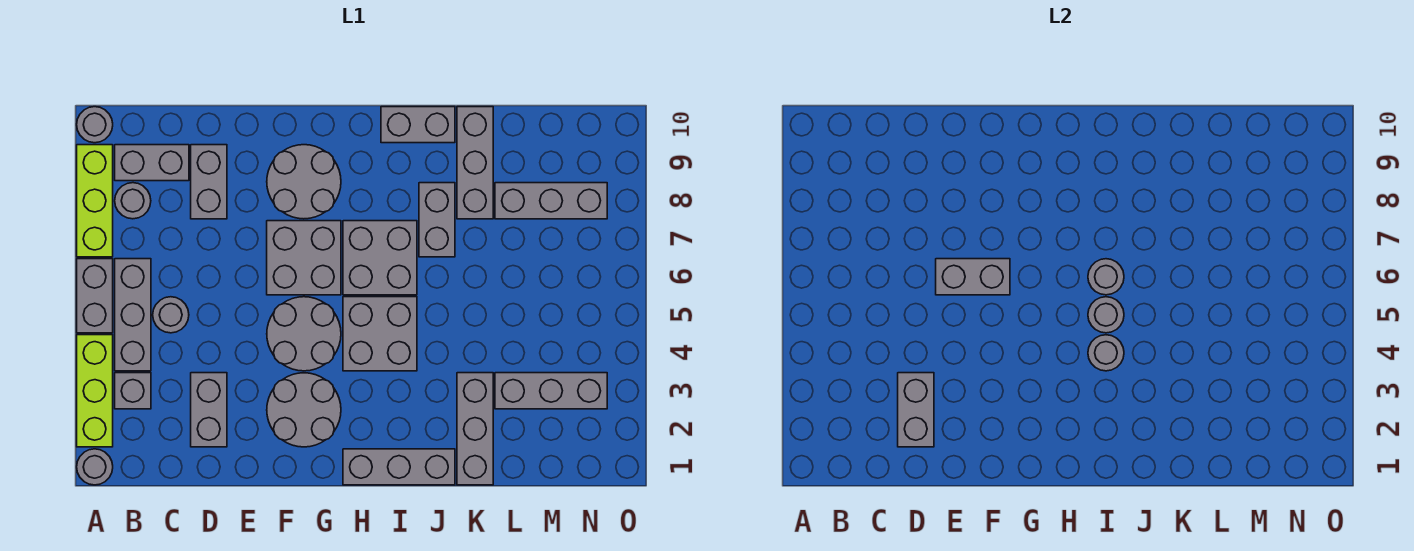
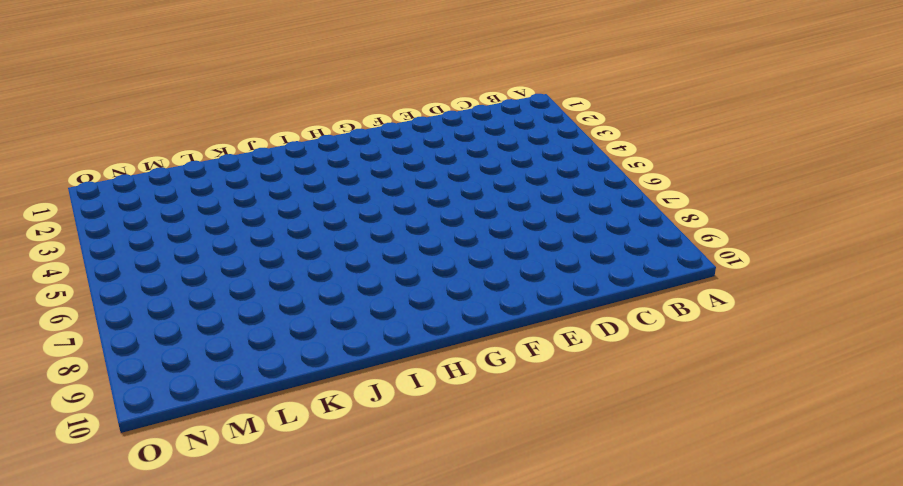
none -> grey 1x1 round brick [77,449,113,485]
none -> lime 1x3 brick [77,335,113,447]
none -> grey 1x2 brick [77,259,113,333]
none -> lime 1x3 brick [77,145,113,257]

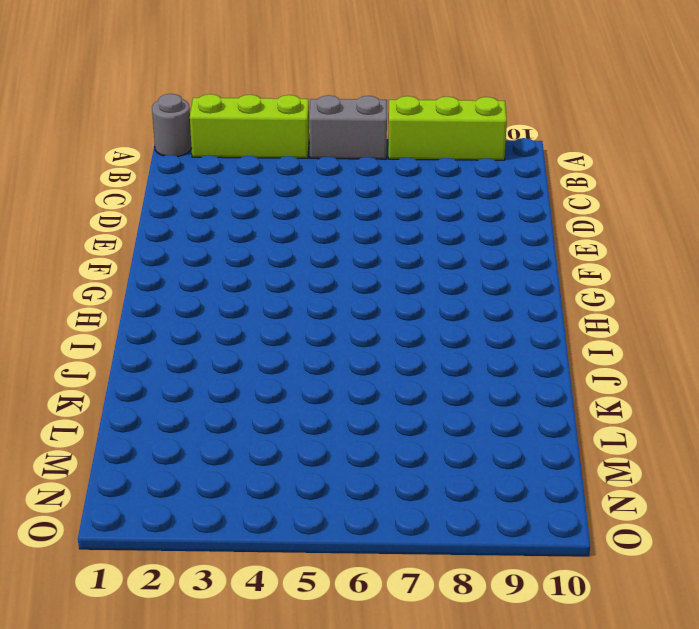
none -> grey 1x1 round brick [77,107,113,143]
none -> grey 1x1 brick [115,373,151,409]
none -> grey 1x3 brick [115,259,151,371]
none -> grey 1x1 round brick [115,183,151,219]

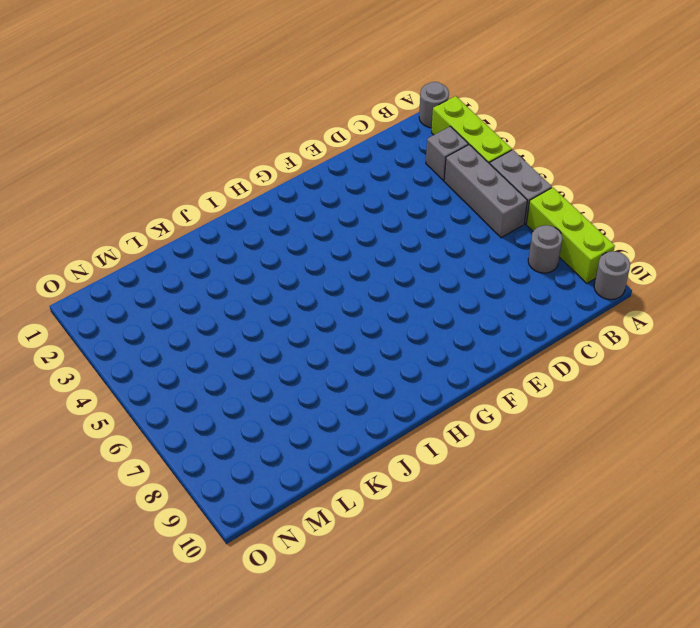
none -> grey 1x2 brick [115,145,189,181]
none -> grey 1x1 round brick [153,297,189,333]
none -> grey 1x2 brick [191,373,227,447]
none -> grey 1x2 brick [191,145,227,219]

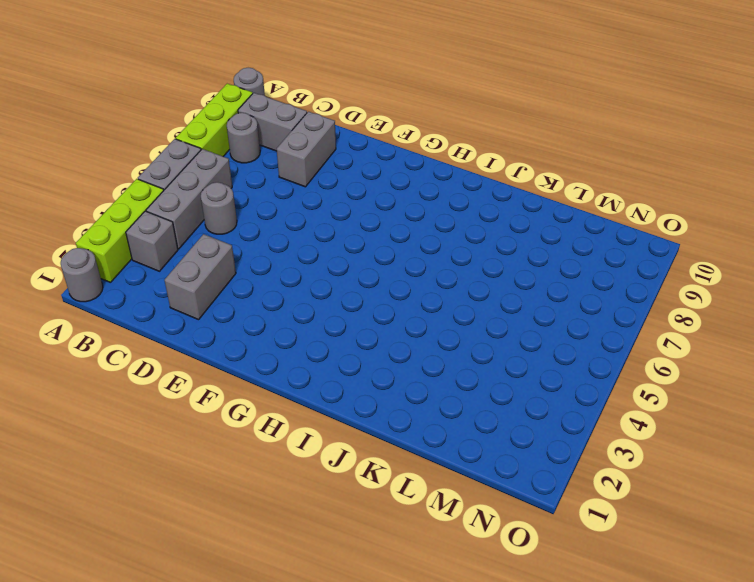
none -> grey 2x2 round brick [267,373,341,447]
none -> grey 2x2 round brick [267,297,341,371]
none -> grey 2x2 brick [267,221,341,295]
none -> grey 2x2 round brick [267,145,341,219]

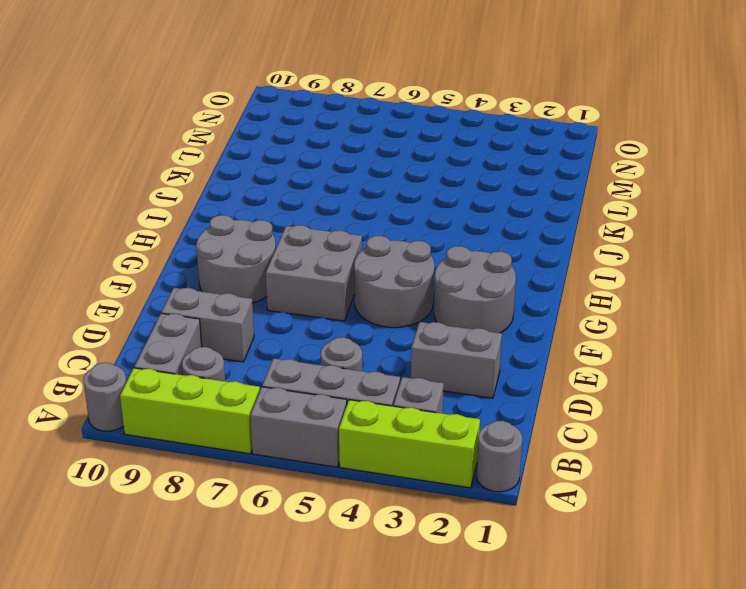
none -> grey 1x3 brick [343,449,455,485]
none -> grey 2x2 brick [343,297,417,371]
none -> grey 2x2 brick [343,221,417,295]
none -> grey 1x2 brick [381,107,455,143]

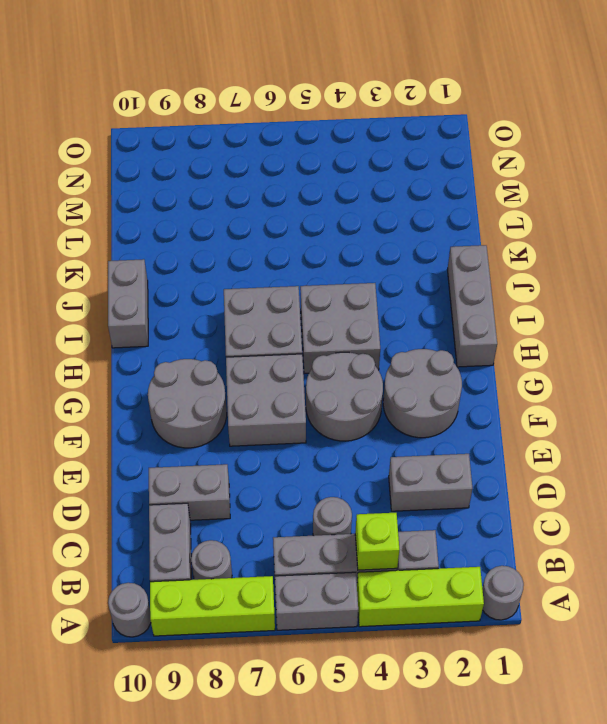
lime 1x1 brick [355,513,399,570] -> none
none -> grey 1x2 brick [419,183,455,257]
none -> grey 1x3 brick [457,373,493,485]
none -> grey 1x3 brick [457,107,493,219]
none -> grey 1x3 brick [495,373,607,409]

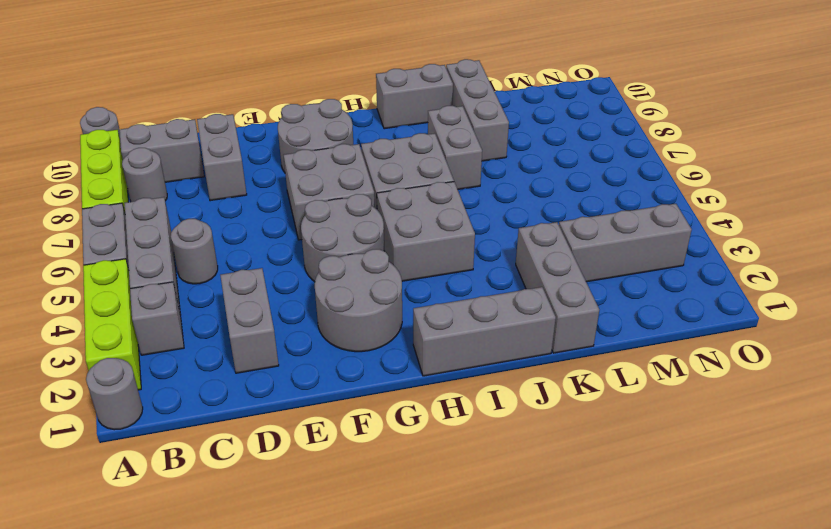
none -> grey 1x3 brick [495,183,607,219]
none -> grey 1x2 brick [898,373,934,447]
none -> grey 1x2 brick [936,259,1010,295]
none -> grey 1x1 round brick [1088,335,1124,371]

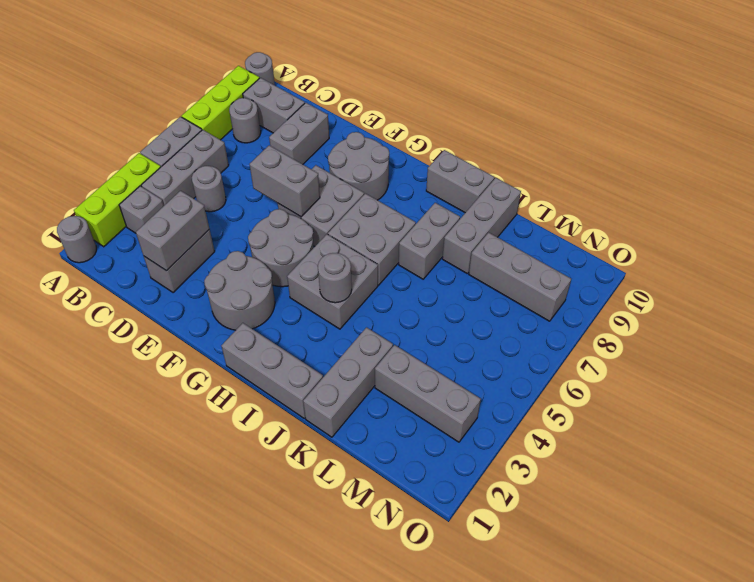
none -> grey 1x1 round brick [1088,297,1124,333]
none -> grey 1x1 round brick [1088,259,1124,295]

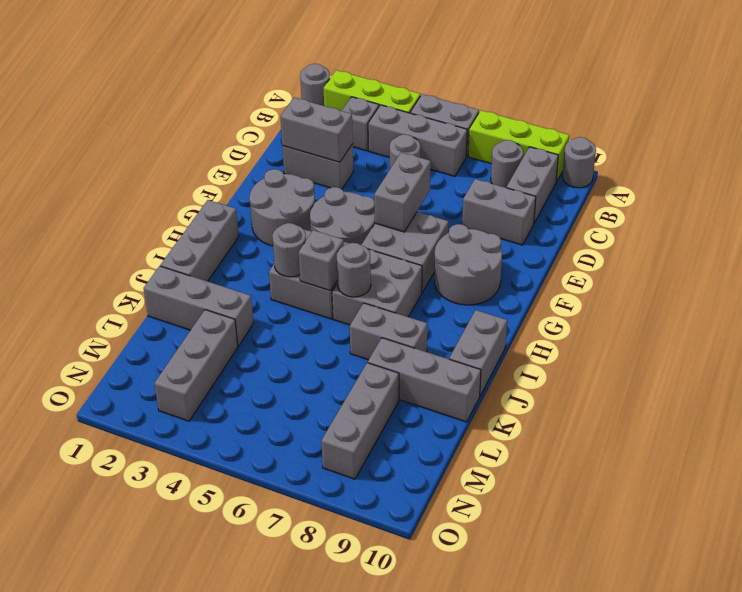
grey 1x1 brick [299,230,344,291] -> grey 1x1 round brick [1088,297,1124,333]

